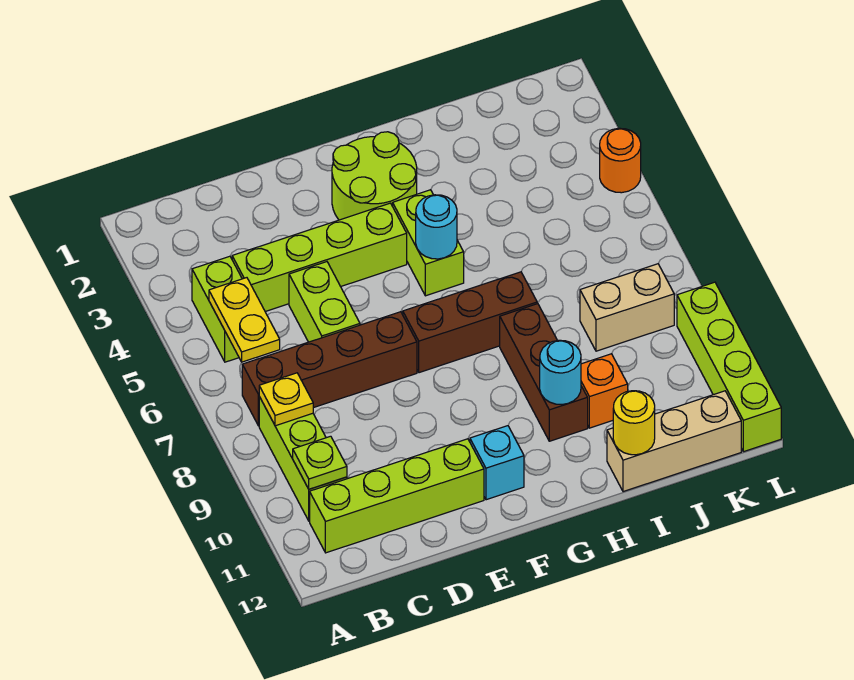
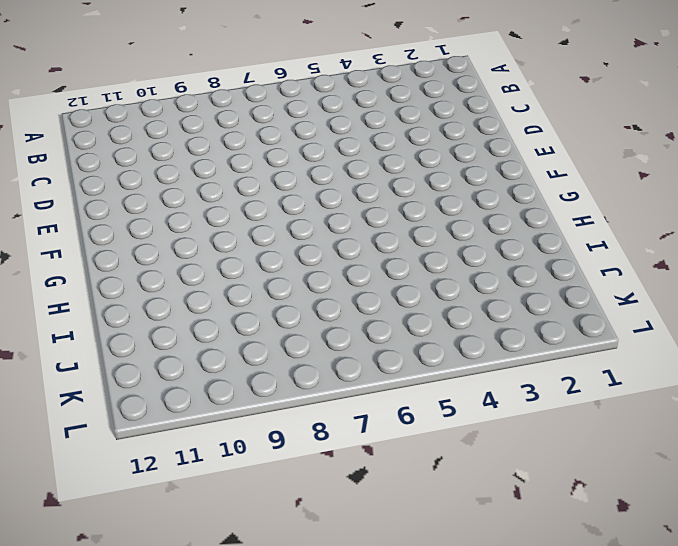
none -> lime 1x2 brick [192,256,242,362]
none -> brown 1x4 brick [242,312,417,426]
none -> lime 1x3 brick [259,397,347,521]

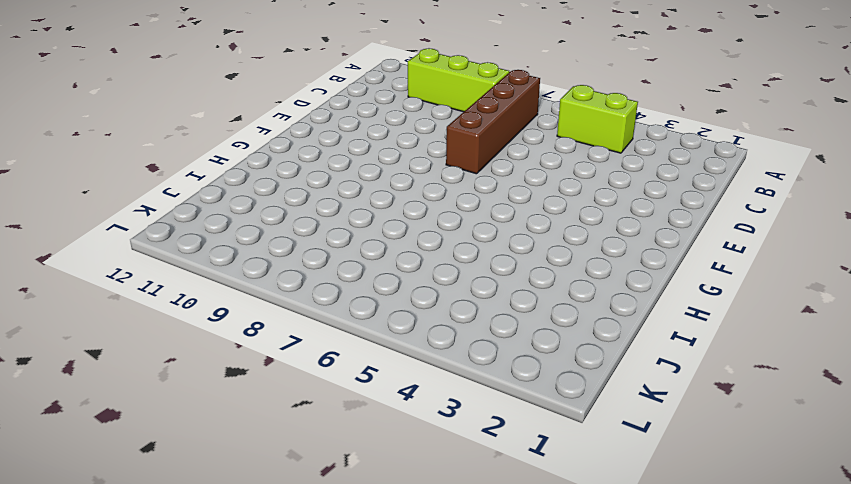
none -> lime 1x4 brick [310,439,484,553]
none -> lime 1x4 brick [232,203,407,312]
none -> lime 1x2 brick [289,262,360,342]

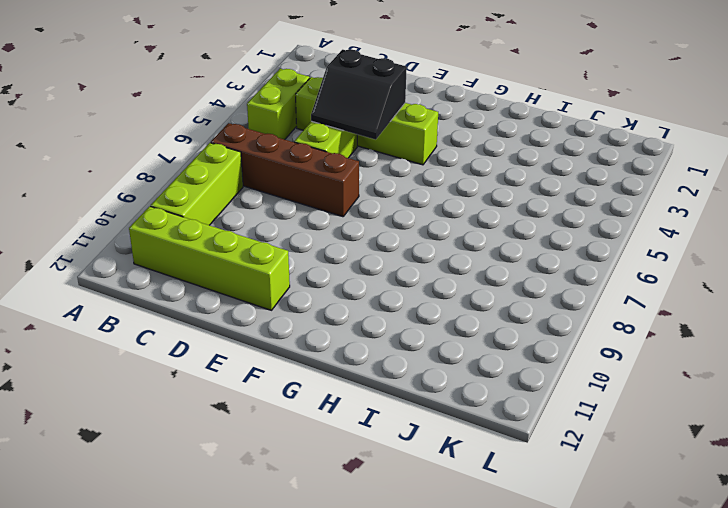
black 2x2 slope [311,49,407,140] -> none
none -> lime 2x2 round brick [332,132,417,220]
none -> brown 1x3 brick [403,272,537,373]
none -> cyan 1x1 brick [470,426,524,500]

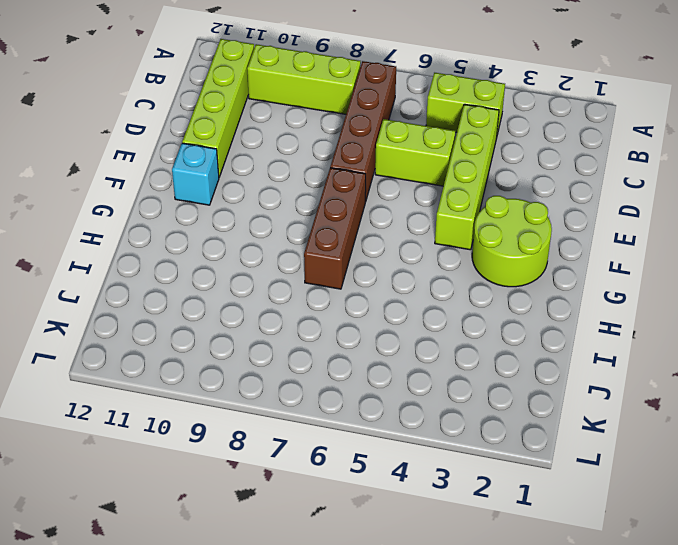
none -> lime 1x2 brick [393,190,464,296]
none -> brown 1x3 brick [500,304,588,441]
none -> orange 1x1 brick [581,354,628,428]

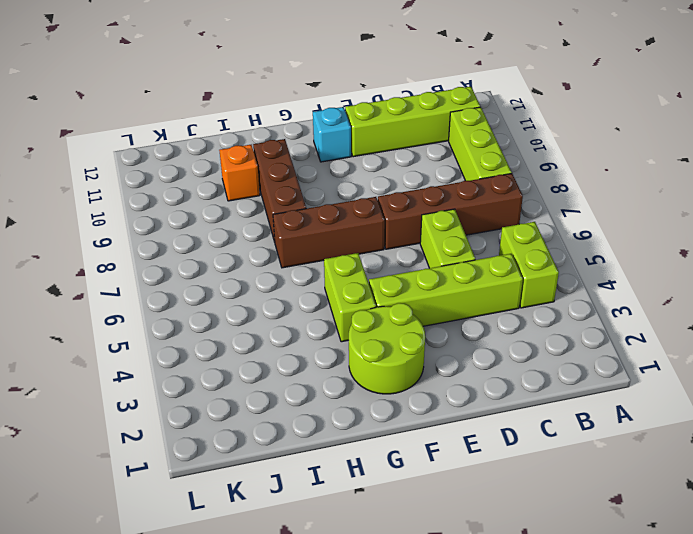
none -> tan 1x3 brick [607,391,741,492]
none -> tan 1x2 brick [580,264,674,351]
none -> orange 1x1 round brick [600,128,641,193]

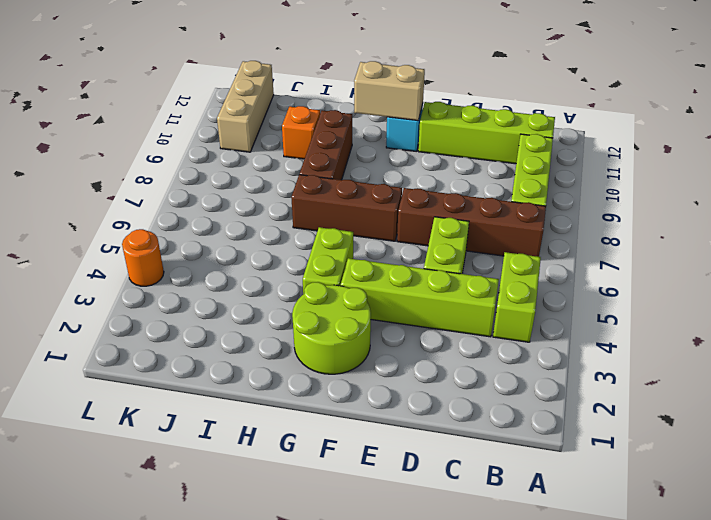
tan 1x2 brick [354,61,425,121] -> tan 1x2 brick moved to [580,264,674,351]
tan 1x3 brick [217,61,274,152] -> tan 1x3 brick turned to [607,391,741,492]
none -> lime 1x4 brick [677,282,781,452]
none -> yellow 1x2 plate [209,278,280,362]
none -> yellow 1x1 plate [259,373,313,426]

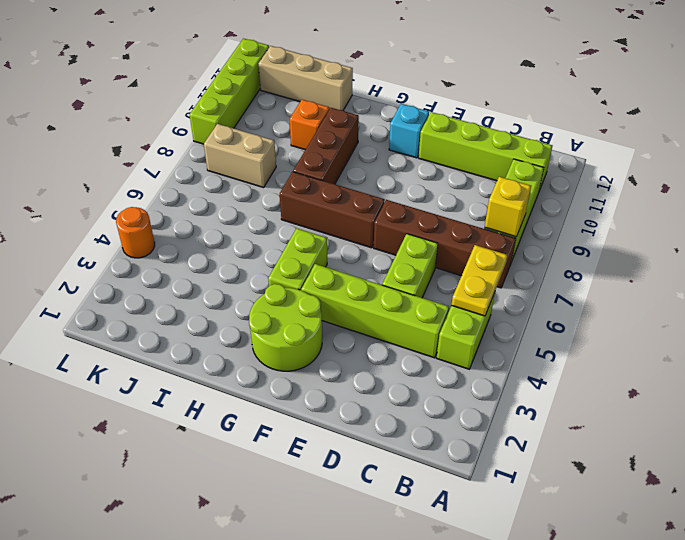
yellow 1x1 brick [485,177,531,237] -> yellow 1x1 plate [259,373,313,426]
none -> lime 1x1 plate [293,436,347,489]
none -> cyan 1x1 round brick [416,195,457,259]
none -> cyan 1x1 round brick [540,340,581,405]

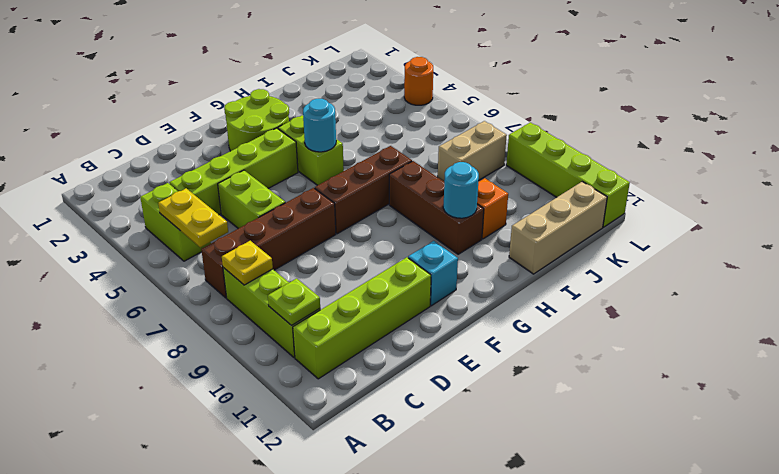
none -> yellow 1x1 round brick [613,391,655,455]

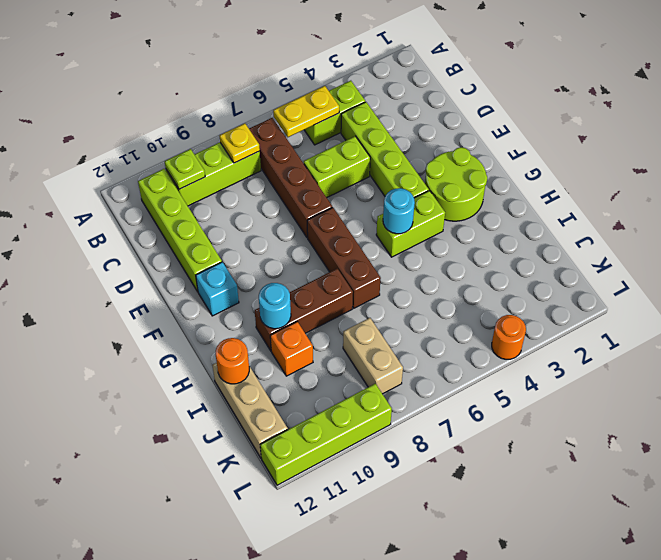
orange 1x1 round brick [216,338,249,384] -> yellow 1x1 round brick [613,391,655,455]

